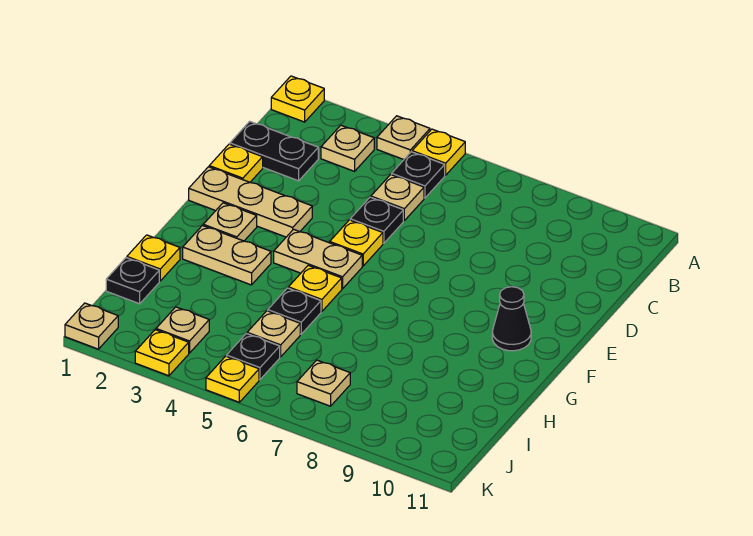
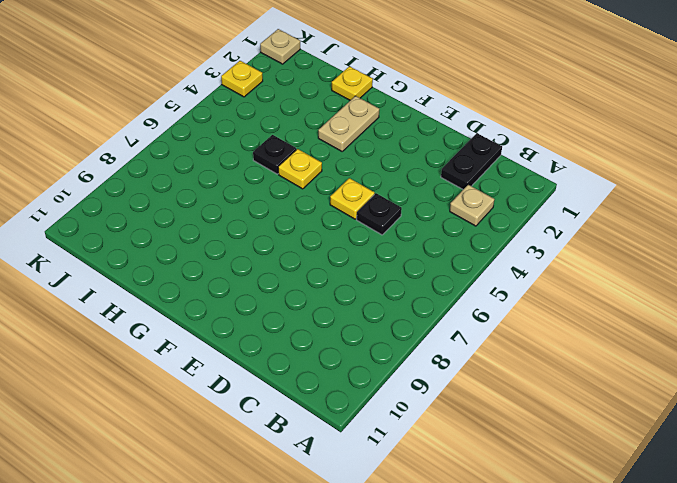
none -> yellow 1x1 plate [271,76,324,122]
none -> tan 1x1 plate [377,116,430,160]
none -> yellow 1x1 plate [412,129,465,175]

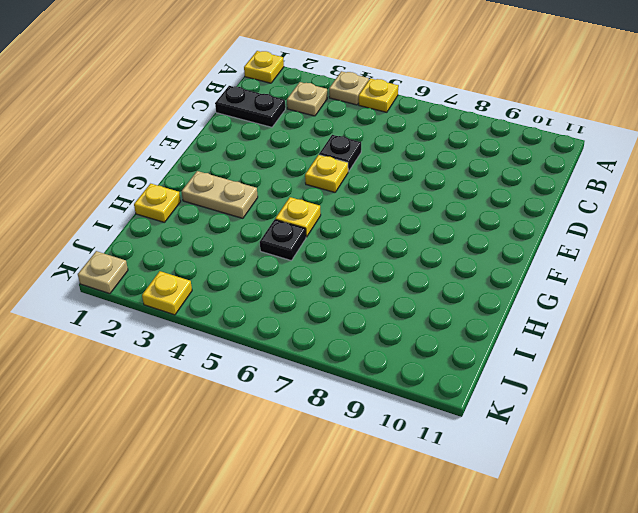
none -> black 1x1 plate [392,152,445,198]
none -> tan 1x1 plate [371,175,424,220]
none -> yellow 1x1 plate [209,144,263,182]

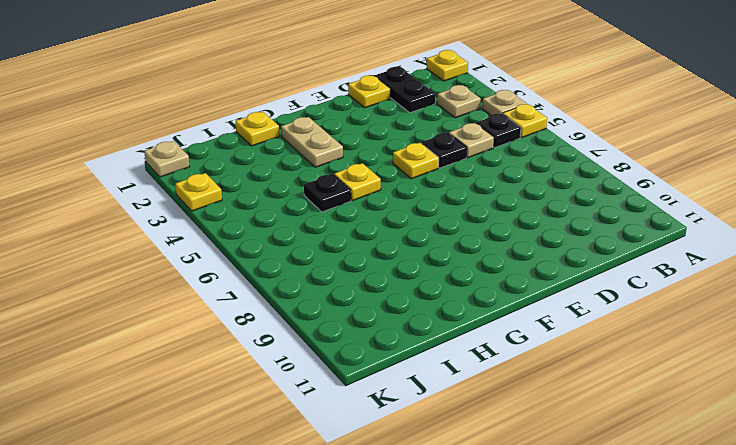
none -> tan 1x3 plate [189,167,312,237]
none -> tan 1x1 plate [203,203,257,241]
none -> tan 1x2 plate [274,229,362,289]

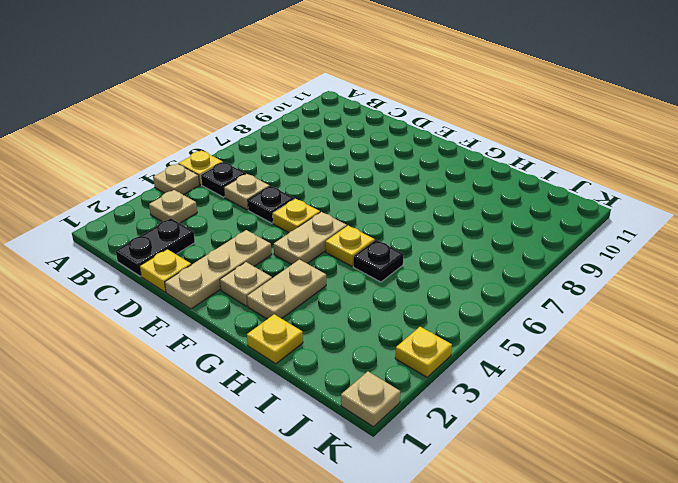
none -> yellow 1x1 plate [271,76,324,122]
none -> black 1x1 cone [492,287,531,351]
none -> black 1x1 plate [106,258,159,304]

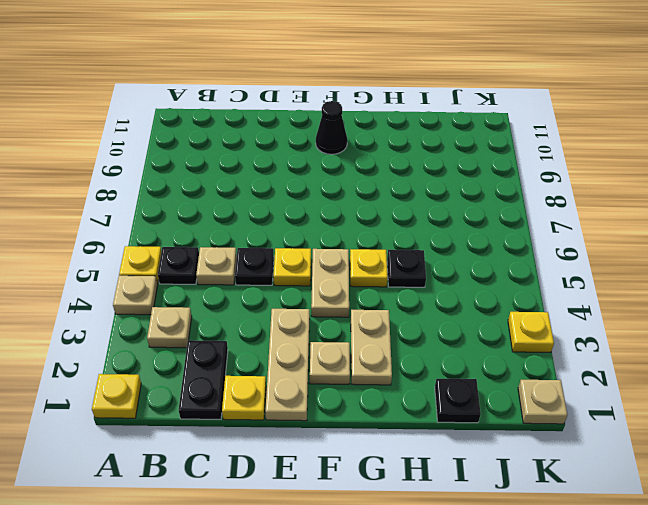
none -> yellow 1x1 plate [127,235,180,281]
none -> tan 1x1 plate [247,311,300,357]
none -> tan 1x1 plate [156,307,209,353]

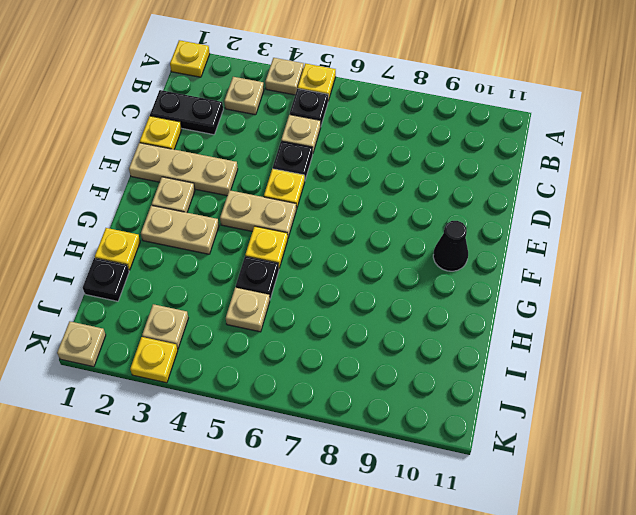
none -> black 1x1 plate [227,334,280,380]
none -> tan 1x1 plate [297,360,350,406]
none -> yellow 1x1 plate [206,356,259,402]

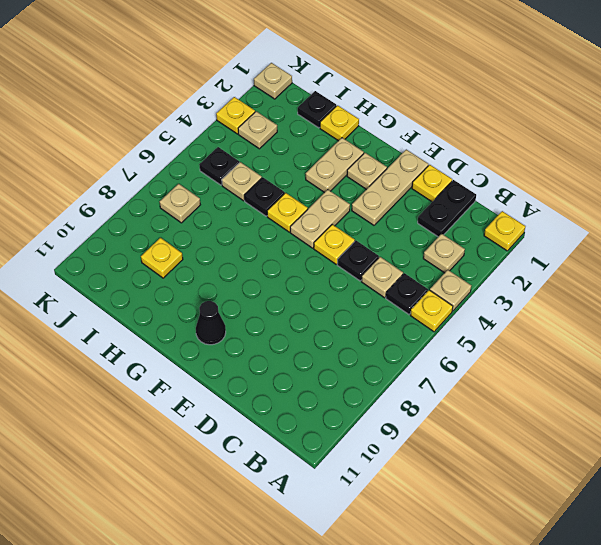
yellow 1x1 plate [141,238,183,278] -> yellow 1x1 plate moved to [206,356,259,402]

